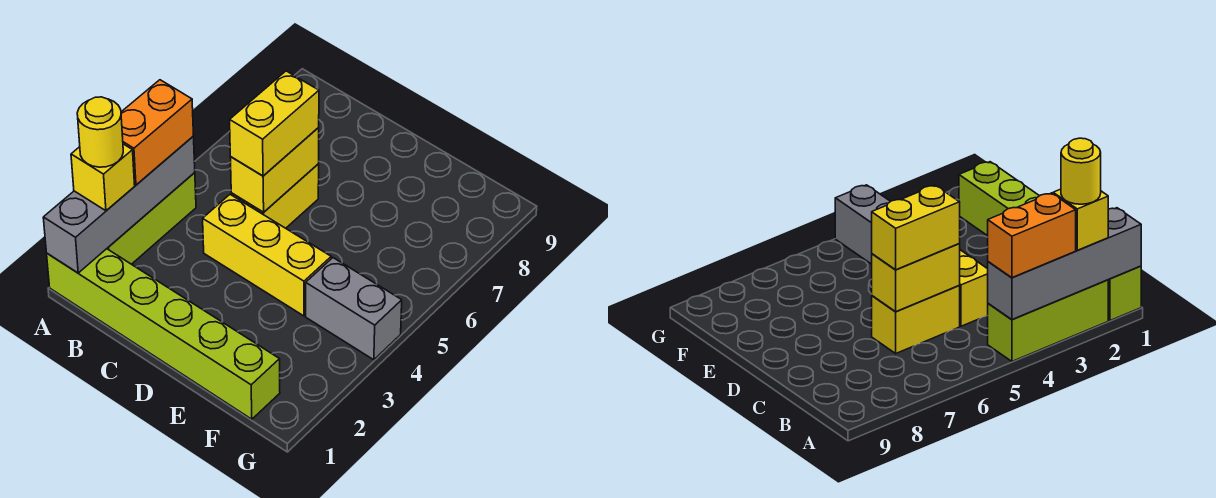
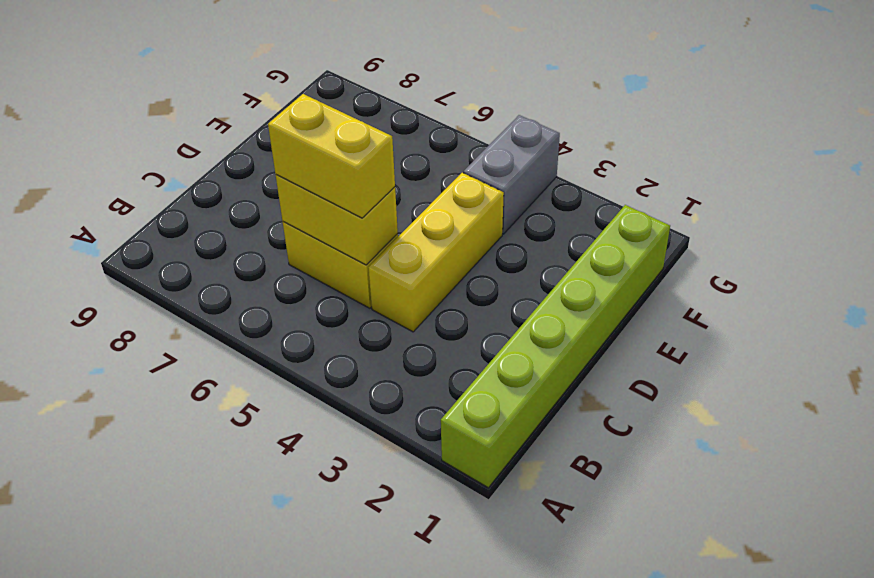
none -> lime 1x3 brick [107,173,196,264]
none -> grey 1x4 brick [43,137,195,273]

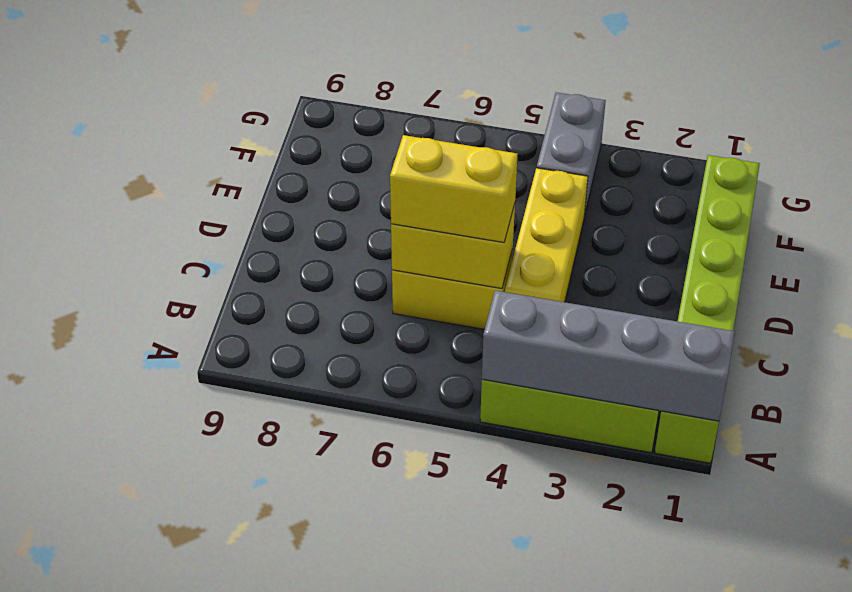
none -> yellow 1x1 brick [71,144,135,211]
none -> orange 1x2 brick [121,80,194,185]

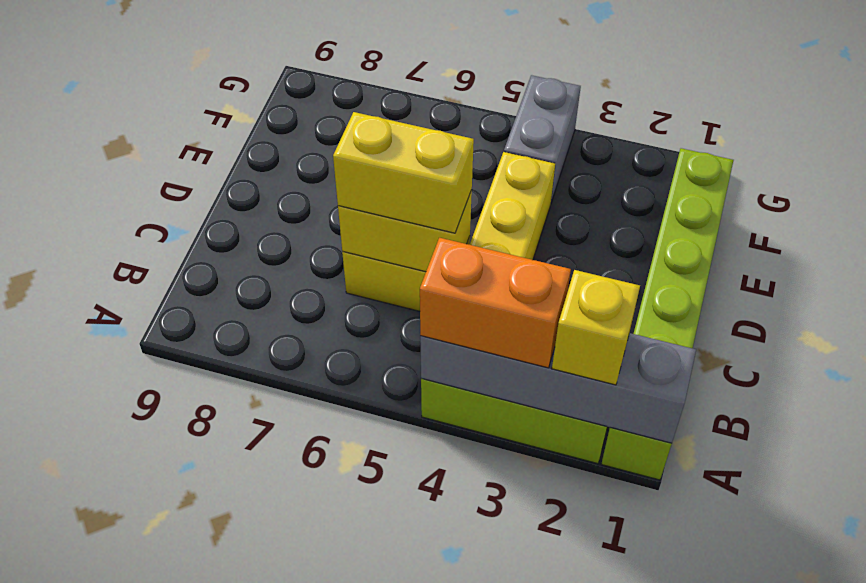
none -> yellow 1x1 round brick [77,97,123,167]

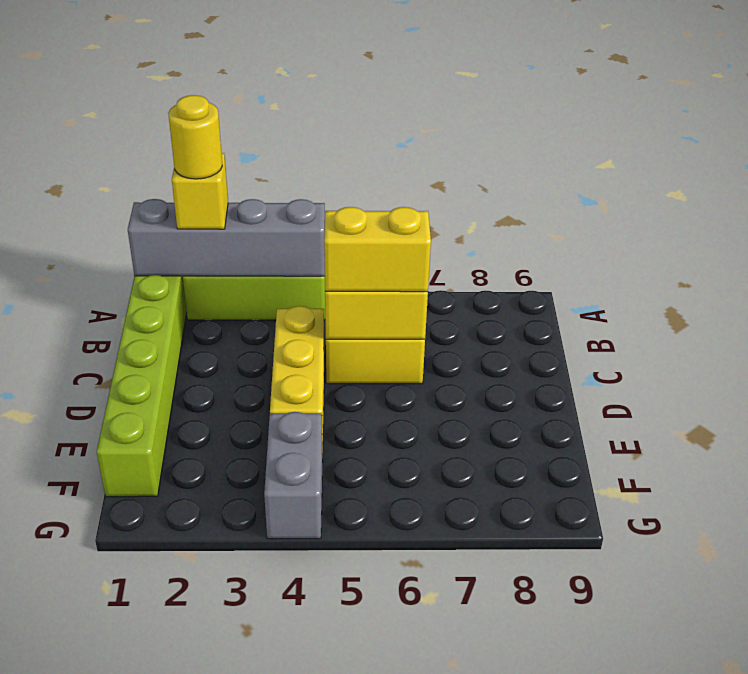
none -> orange 1x2 brick [121,80,194,185]

